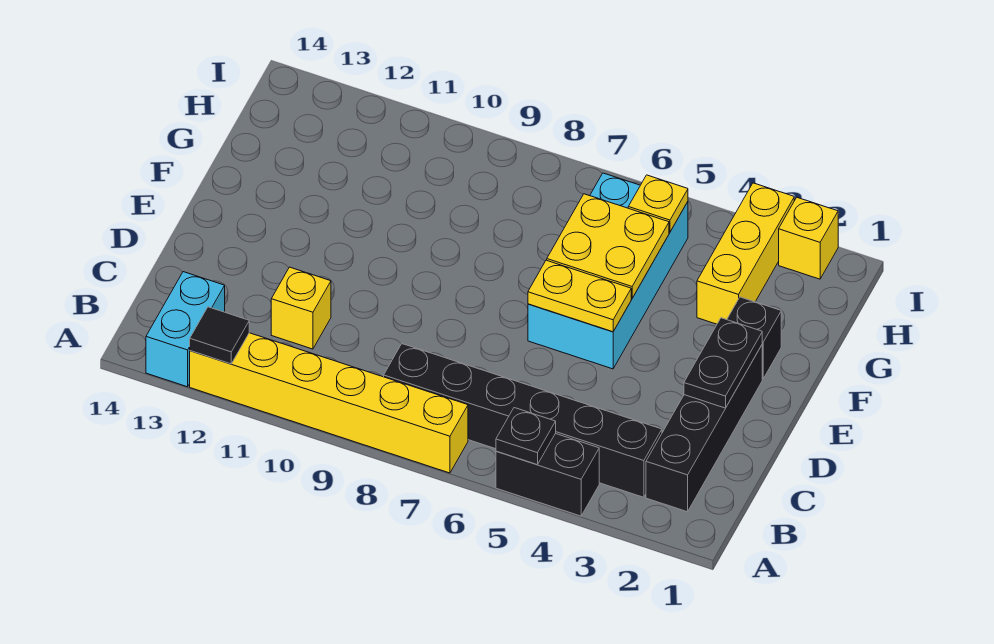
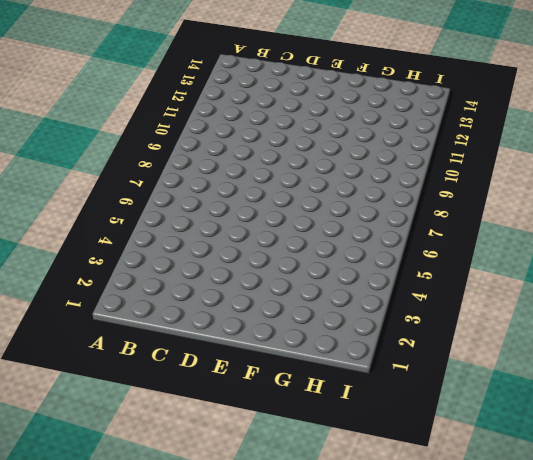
none -> black 1x2 brick [496,433,599,516]
none -> yellow 1x6 brick [190,333,468,473]
none -> cyan 1x2 brick [146,272,225,387]

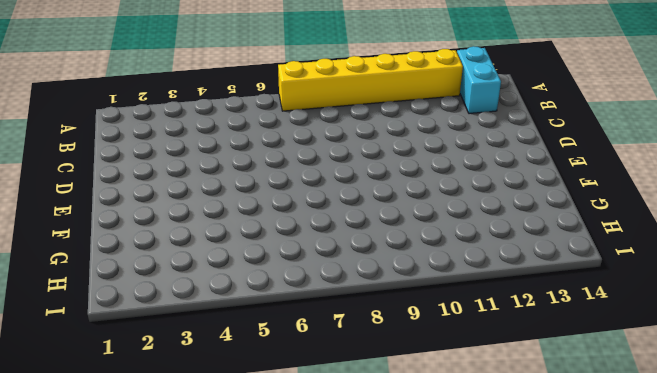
none -> black 1x2 brick [496,433,599,516]
none -> black 1x4 brick [646,345,762,512]
none -> black 1x6 brick [384,344,662,497]

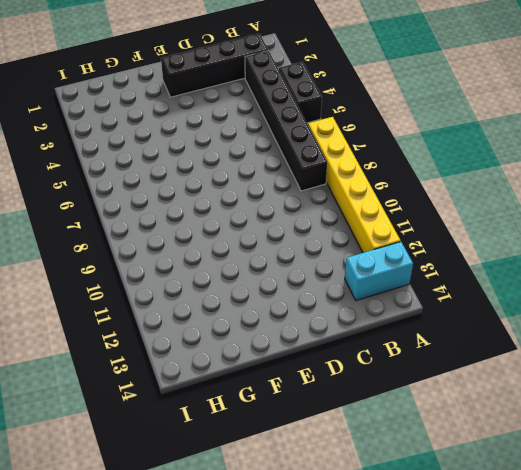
none -> yellow 1x1 brick [271,267,331,349]
none -> cyan 2x4 brick [528,173,688,369]
none -> black 1x1 brick [727,297,781,379]

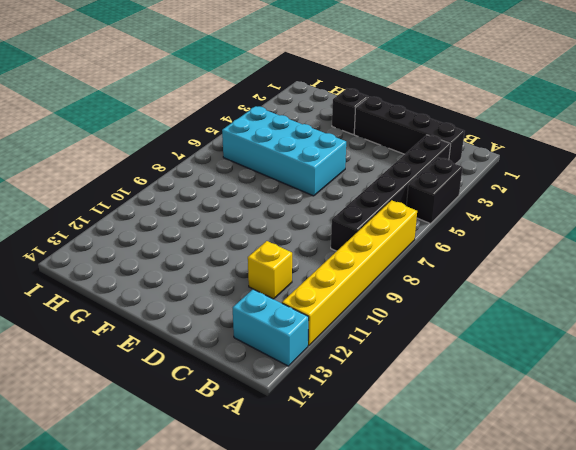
none -> yellow 1x3 brick [697,183,794,324]
none -> yellow 1x1 brick [779,198,838,279]
none -> black 1x1 plate [496,408,556,465]

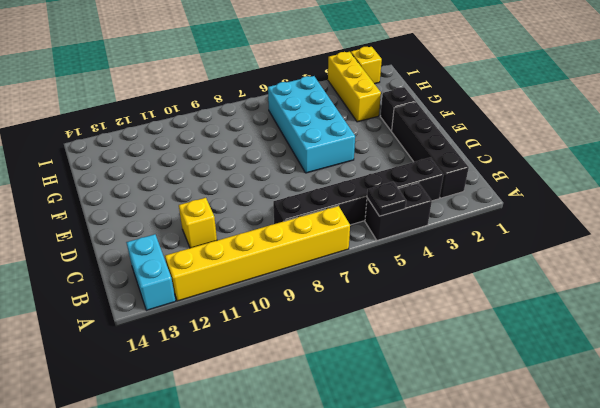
none -> black 1x1 tile [190,307,249,364]
none -> black 1x2 plate [684,318,762,408]
none -> yellow 1x2 plate [528,260,631,332]

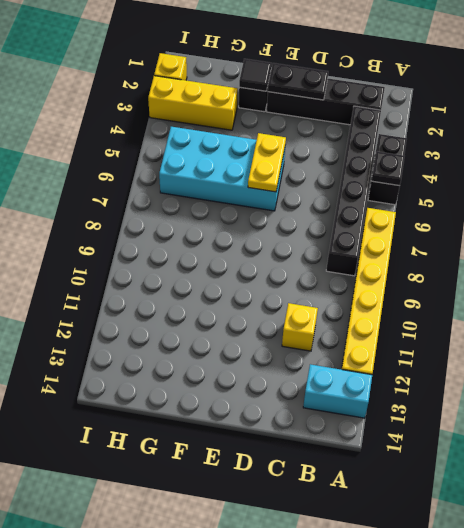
black 1x1 tile [239,59,271,91] -> black 1x1 tile moved to [190,307,249,364]
none -> yellow 2x2 plate [547,194,669,298]
none -> yellow 1x1 plate [628,175,688,232]

